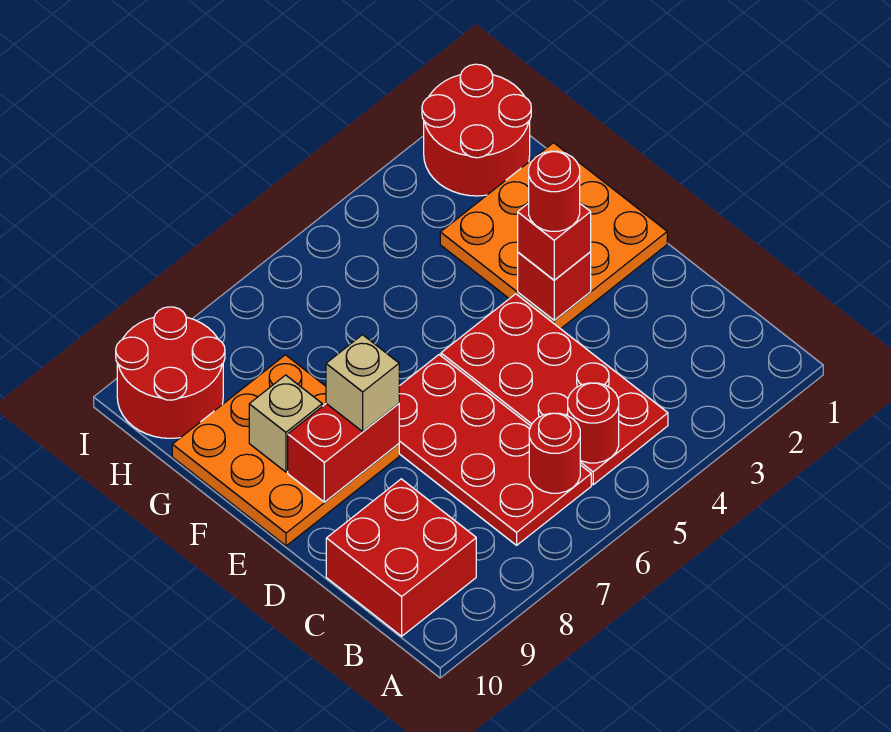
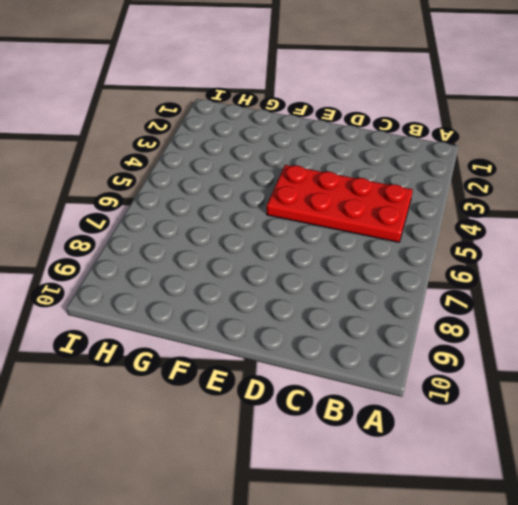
none -> red 2x4 plate [399,355,591,545]
none -> red 2x2 brick [326,479,476,636]
none -> orange 3x3 plate [440,143,667,329]

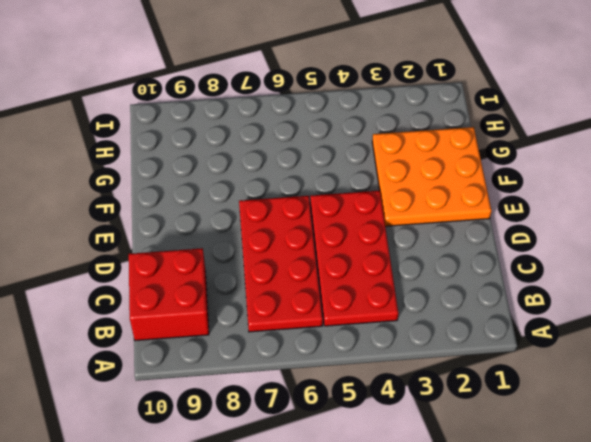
none -> orange 3x3 plate [172,355,399,546]
none -> red 2x2 round brick [422,64,531,196]
none -> red 2x2 round brick [116,307,225,438]

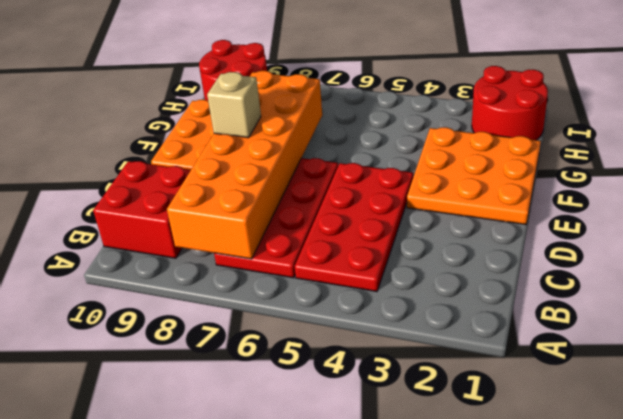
orange 2x6 brick [167,71,322,259] -> red 1x2 brick [288,404,399,502]
none -> red 1x1 round brick [568,383,619,463]
none -> red 1x1 round brick [529,413,580,493]
none -> red 1x1 brick [518,252,591,320]

